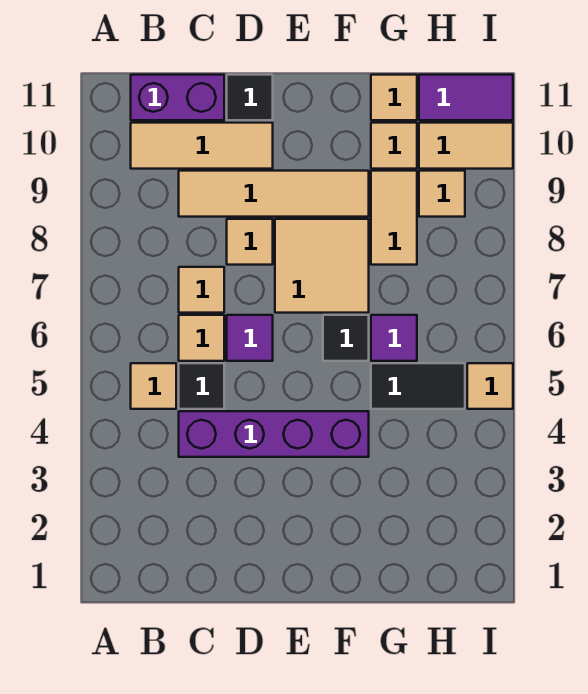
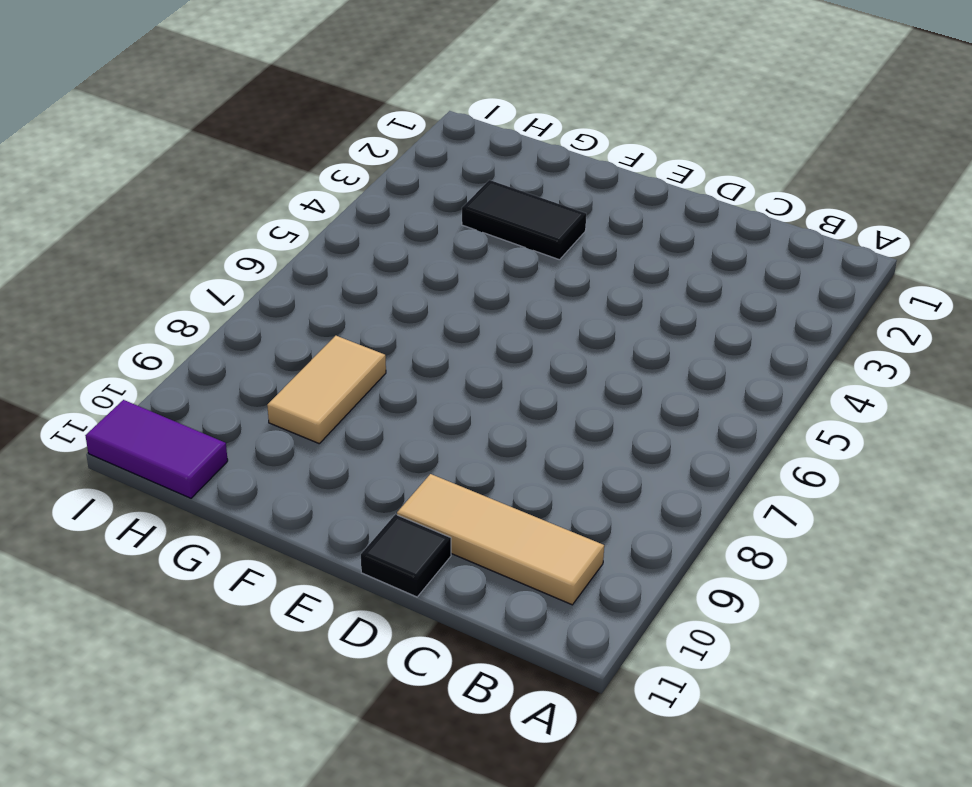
black 1x2 tile [462,180,586,260] -> black 1x2 tile moved to [371,363,465,409]
none -> tan 1x1 tile [131,363,176,409]
none -> purple 1x2 brick [131,75,224,120]
none -> purple 1x4 brick [179,411,369,457]

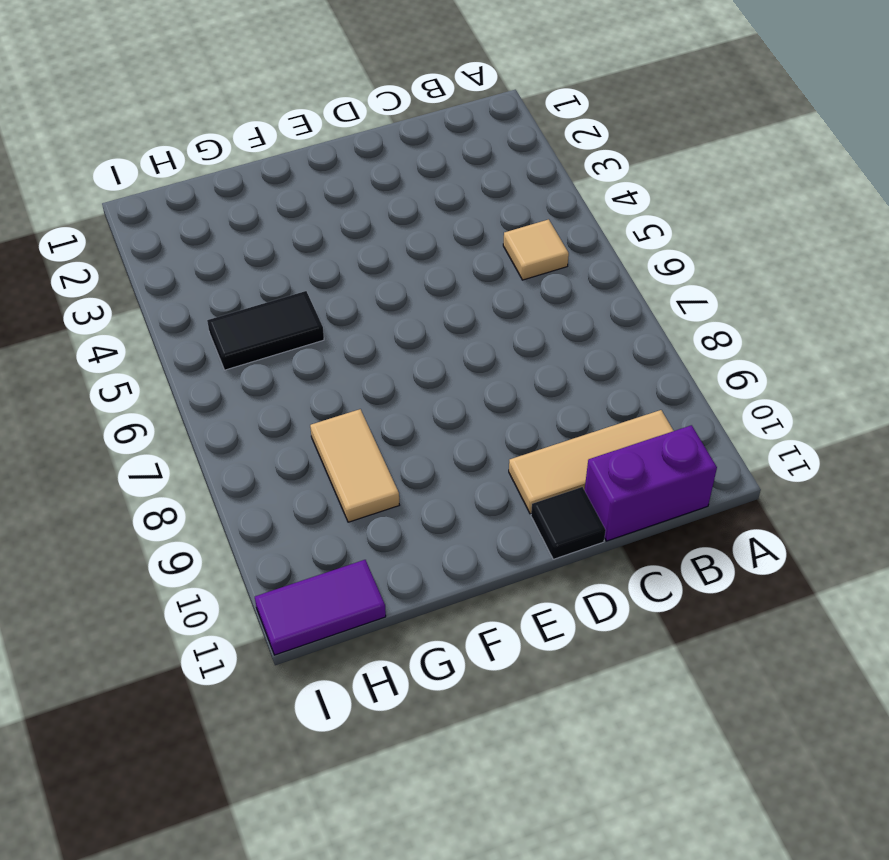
none -> purple 1x4 brick [179,411,369,457]
none -> black 1x1 tile [179,363,224,409]
none -> tan 1x1 tile [179,315,224,361]

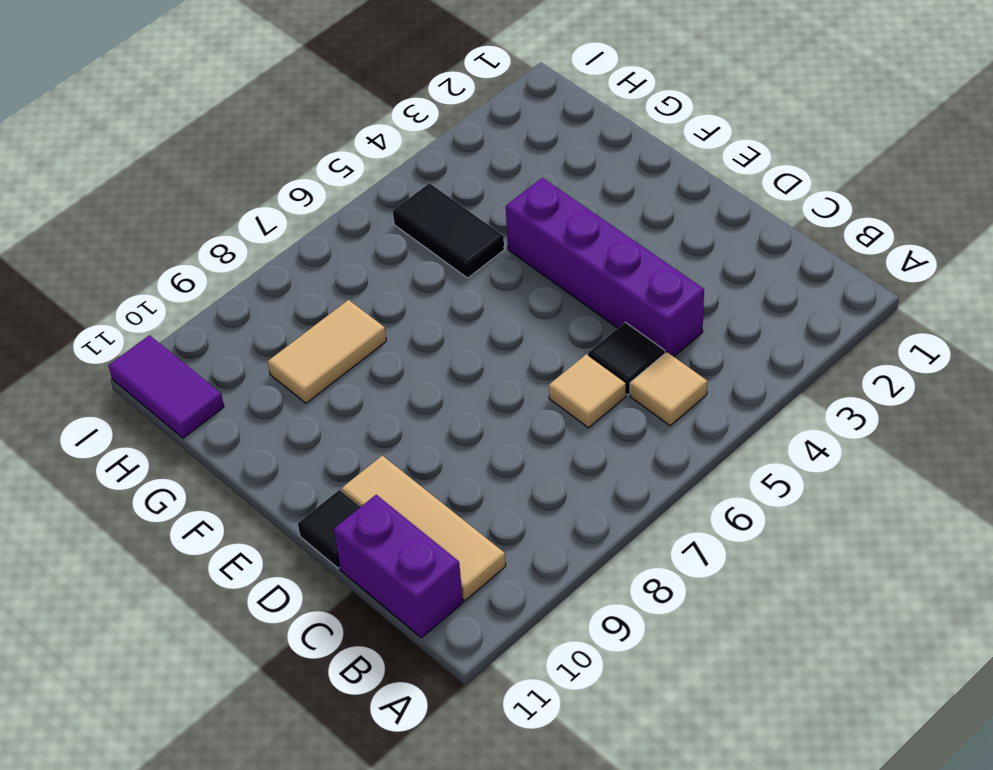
none -> tan 1x1 tile [179,267,224,313]
none -> tan 1x4 tile [179,171,369,217]
none -> purple 1x1 tile [227,315,273,361]

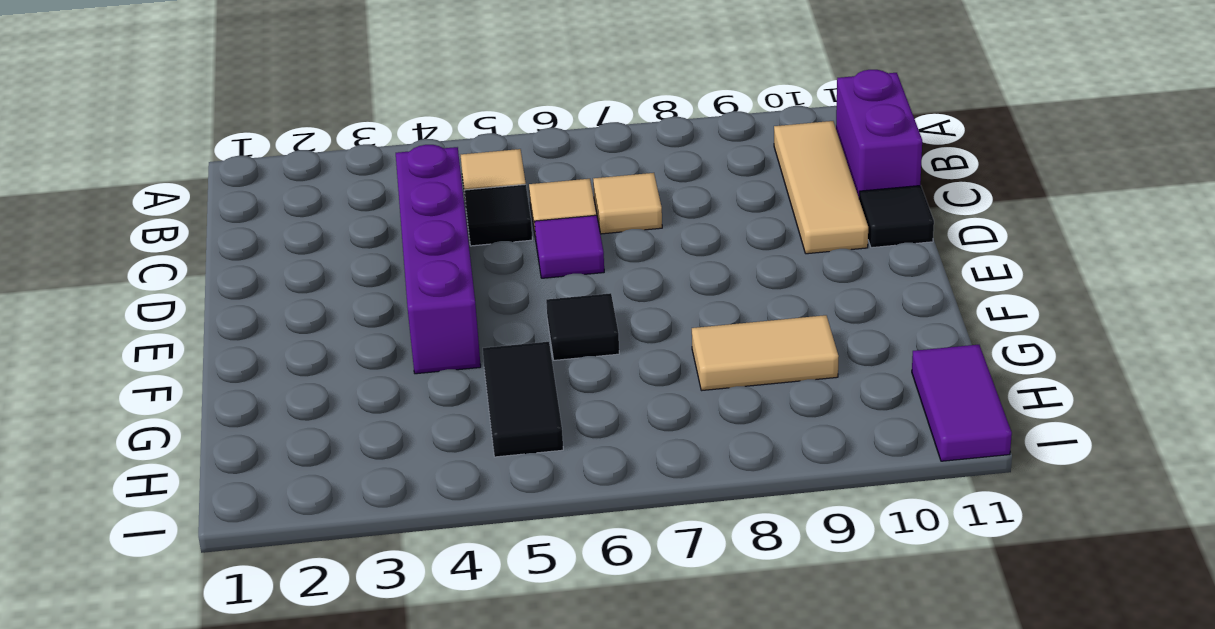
none -> tan 1x4 tile [179,171,369,217]
none -> tan 1x1 tile [227,219,273,265]
none -> tan 2x2 tile [275,219,369,313]

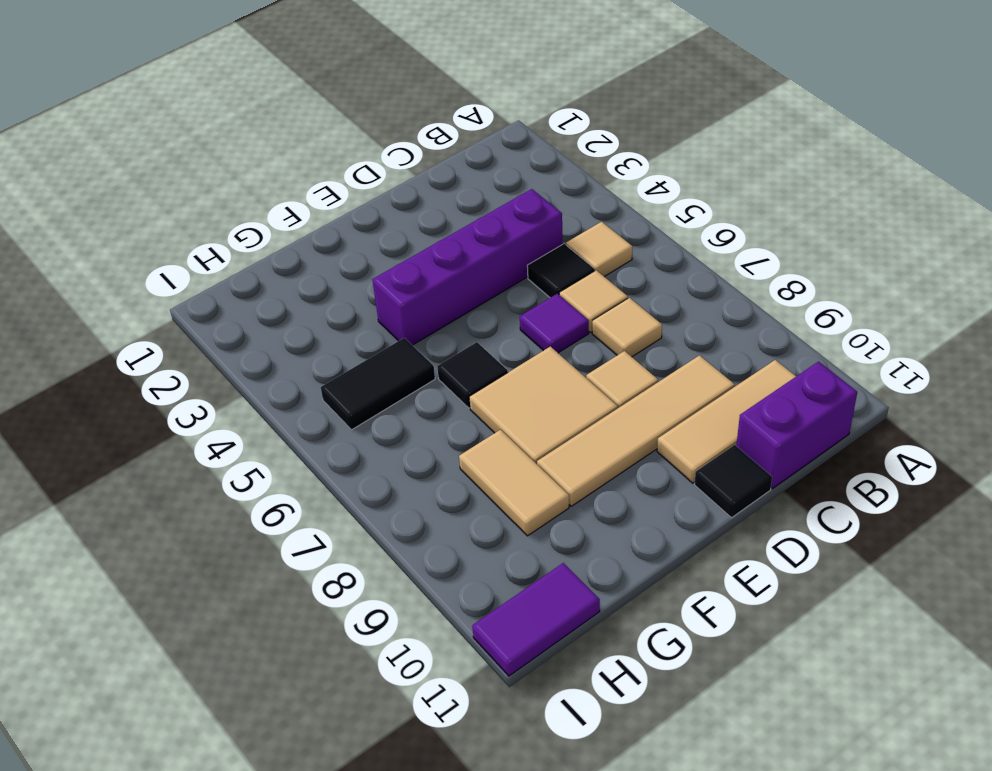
none -> purple 1x1 tile [371,315,417,361]
none -> tan 1x1 tile [371,123,417,169]
none -> tan 1x1 tile [371,75,417,120]

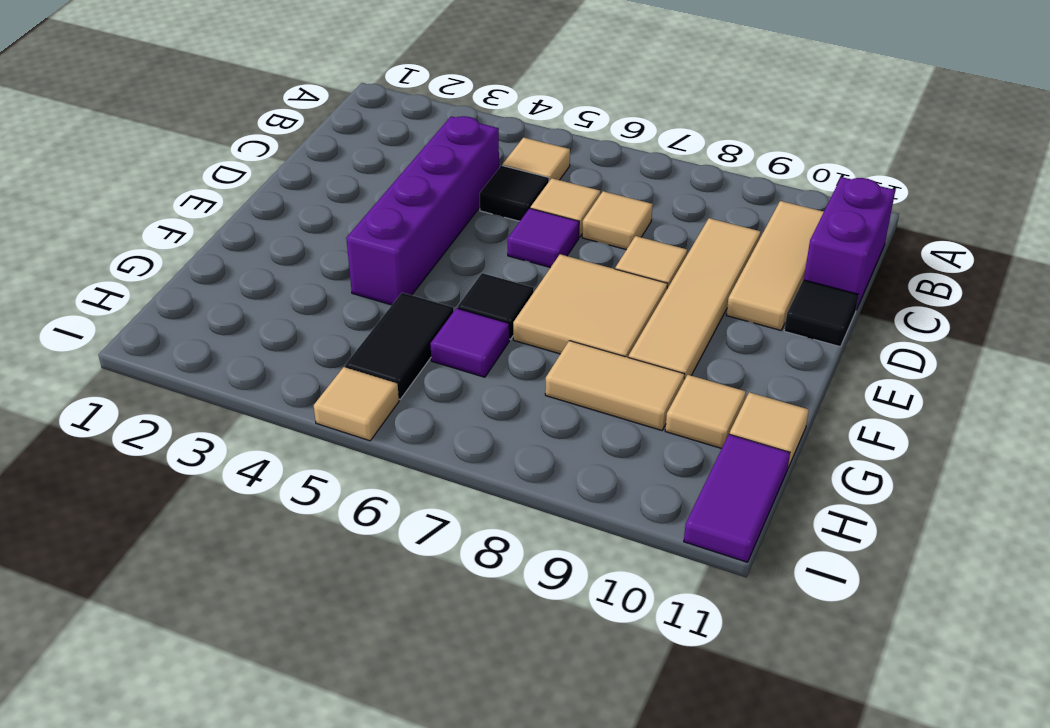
none -> tan 1x1 tile [419,171,465,217]
none -> tan 1x2 tile [419,123,513,169]

